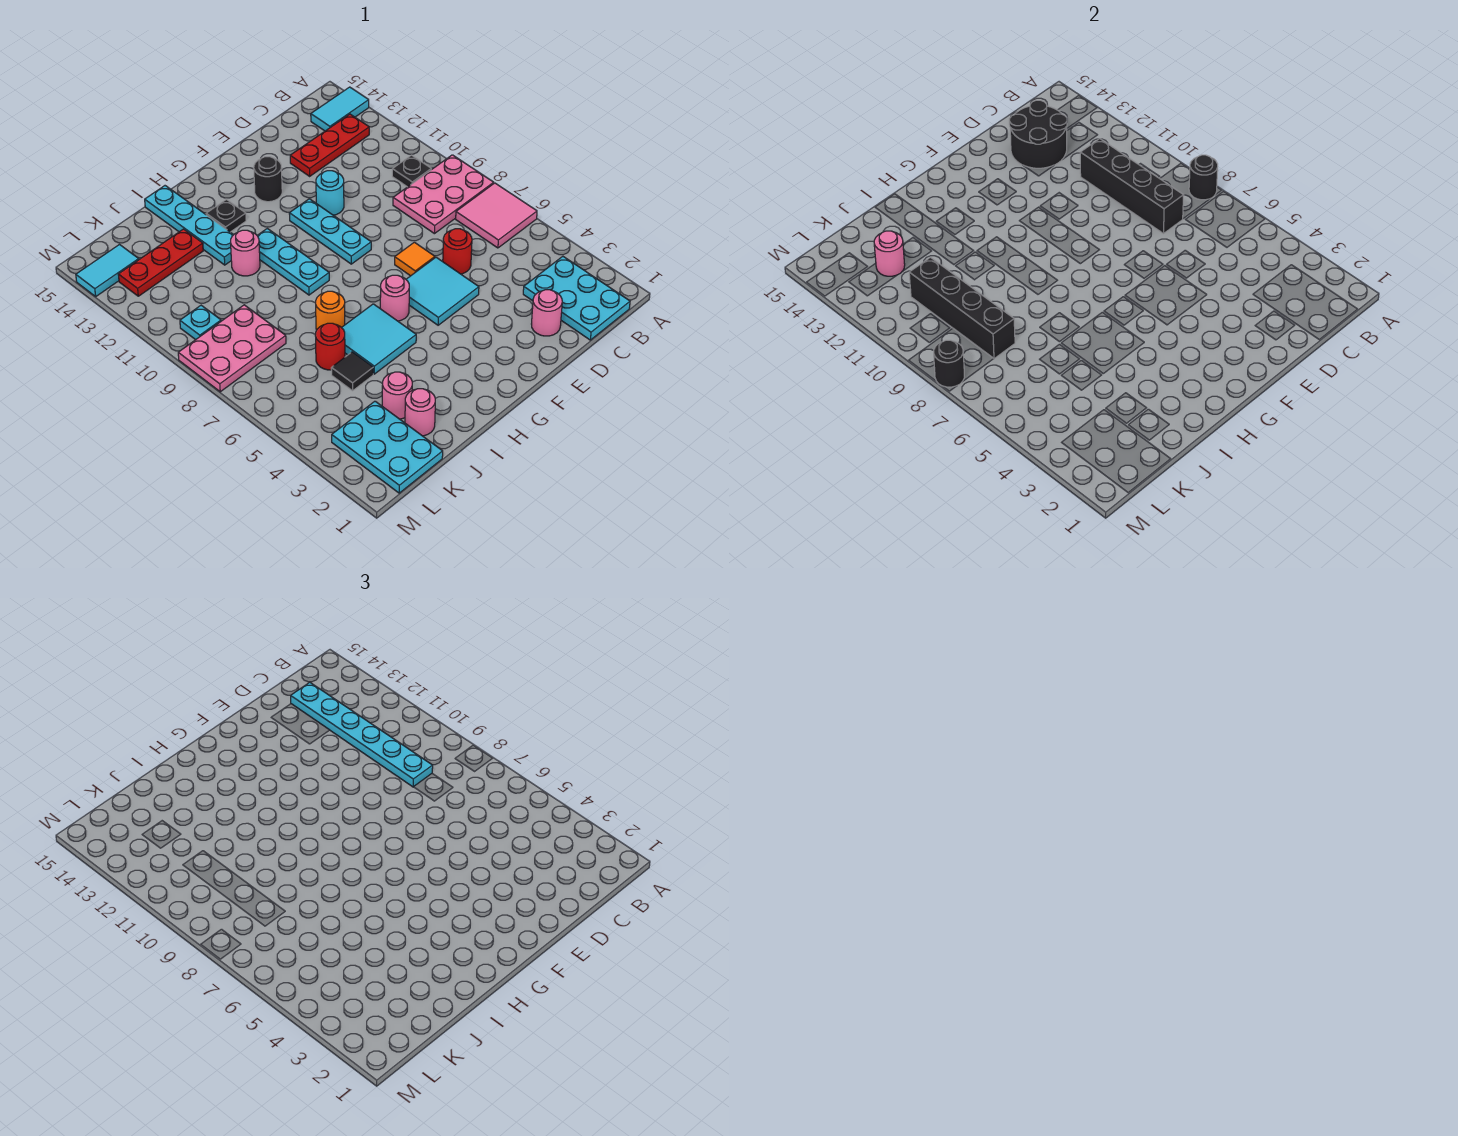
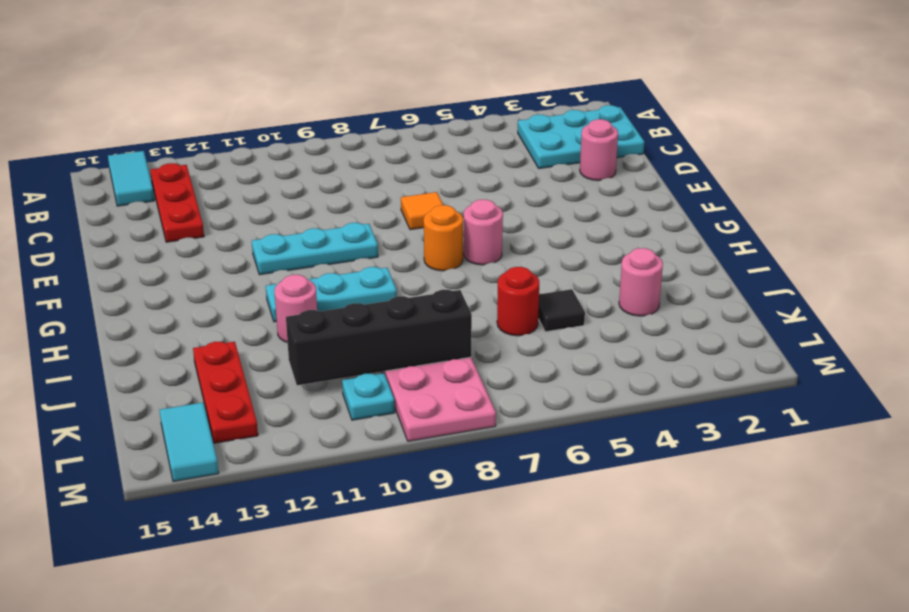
orange 1x1 round brick [424,205,463,271] -> orange 1x1 round brick moved to [316,291,345,330]
none -> pink 2x2 tile [456,183,537,248]
none -> pink 2x3 plate [393,155,494,234]
none -> black 1x1 plate [392,155,431,187]
none -> red 1x1 round brick [443,229,472,274]

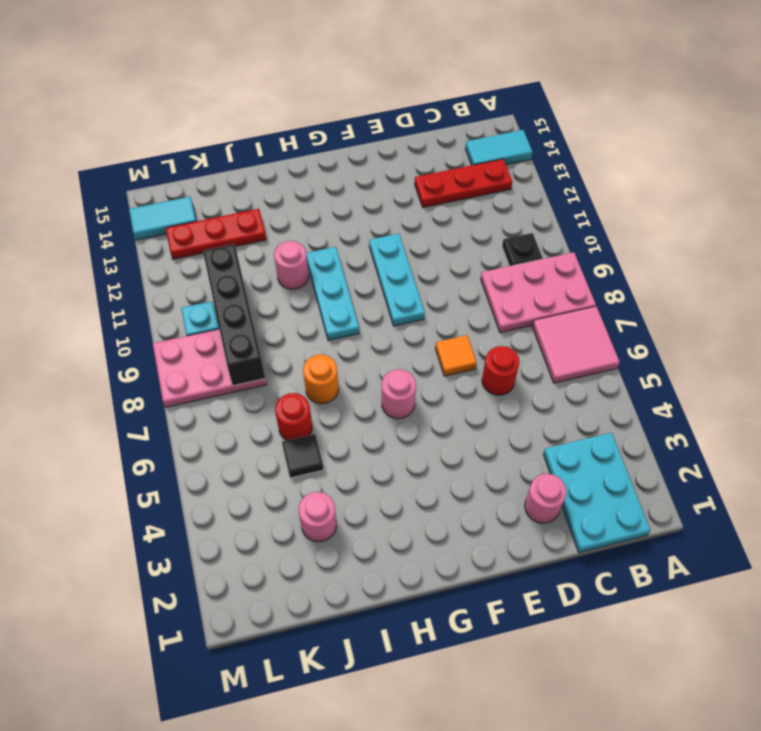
none -> cyan 2x2 tile [406,257,479,325]
none -> cyan 1x1 round brick [316,171,344,215]
none -> black 1x1 round brick [254,157,282,202]
none -> cyan 2x2 tile [342,304,416,374]

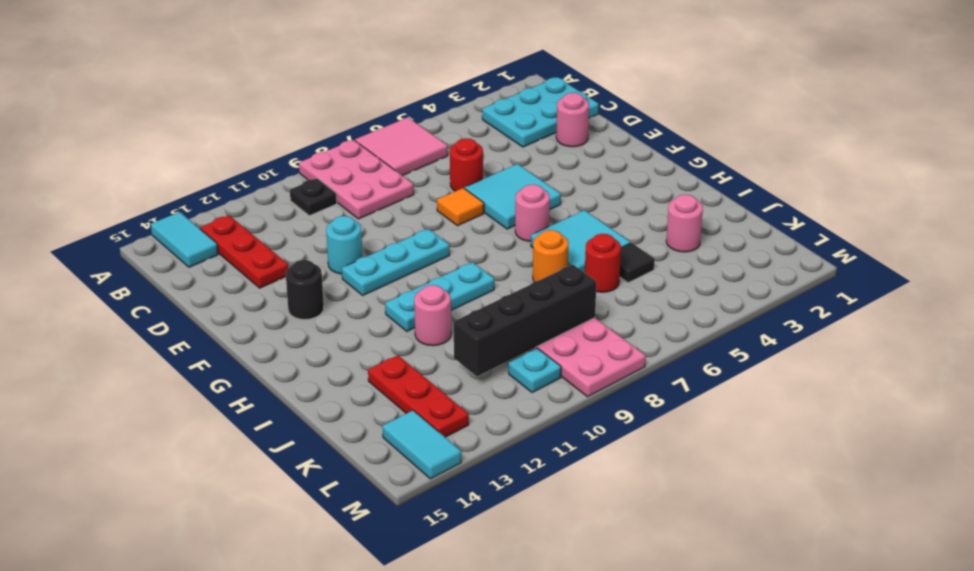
none -> black 1x1 plate [206,199,246,232]
none -> cyan 1x4 plate [145,186,234,265]
none -> pink 1x1 round brick [405,389,435,436]
none -> cyan 2x3 plate [332,401,443,493]

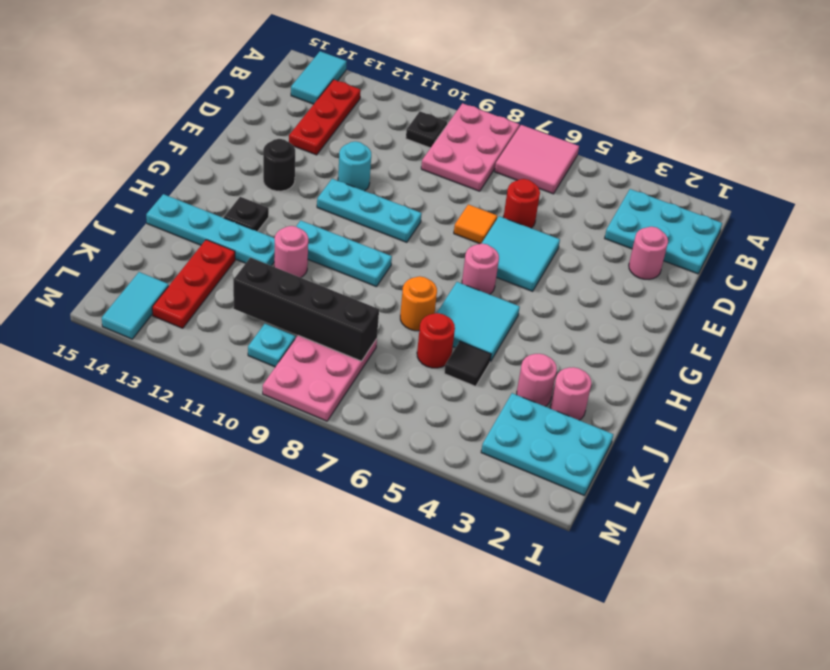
none -> black 1x1 round brick [1189,155,1218,200]
none -> black 1x4 brick [1080,139,1184,234]
none -> black 2x2 round brick [1009,100,1067,168]
none -> pink 1x1 round brick [874,231,905,276]

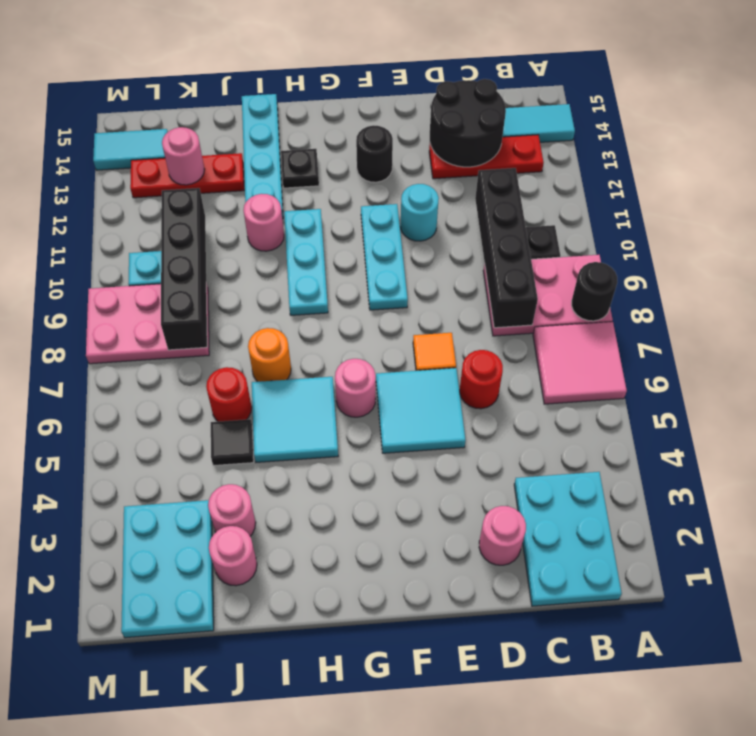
none -> black 1x1 round brick [934,340,964,387]
none -> cyan 1x6 plate [291,682,433,787]

